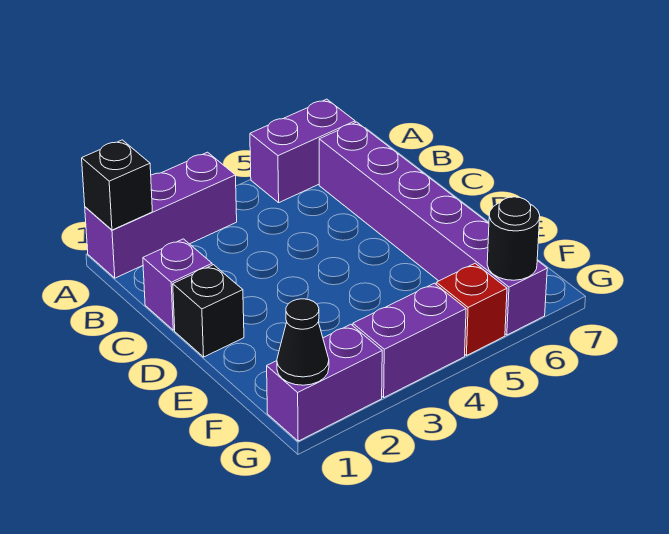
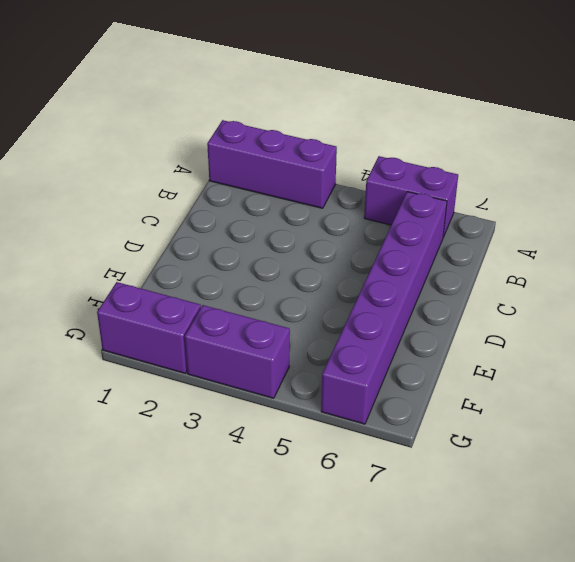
none -> purple 1x1 brick [143,239,212,330]
none -> black 1x1 brick [173,265,244,357]

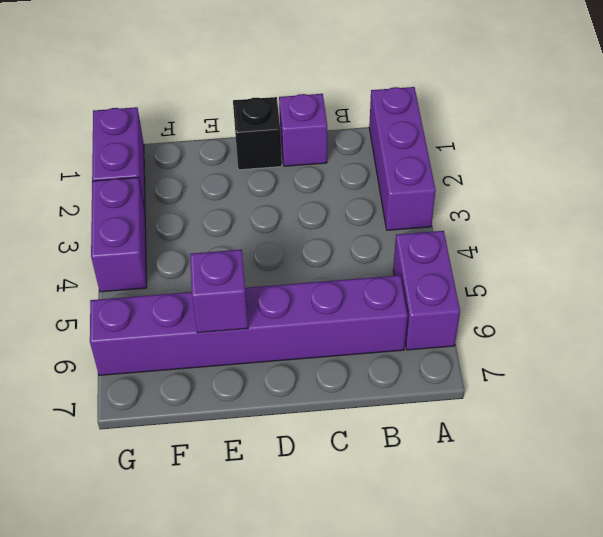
purple 1x1 brick [190,250,248,333] -> none
none -> red 1x1 brick [436,263,507,356]
none -> black 1x1 brick [82,140,152,230]

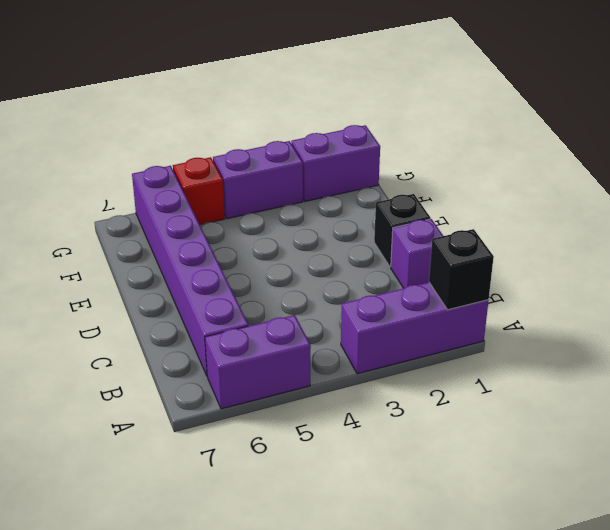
none -> black 1x1 cone [277,299,329,385]
none -> black 1x1 round brick [487,197,540,280]

